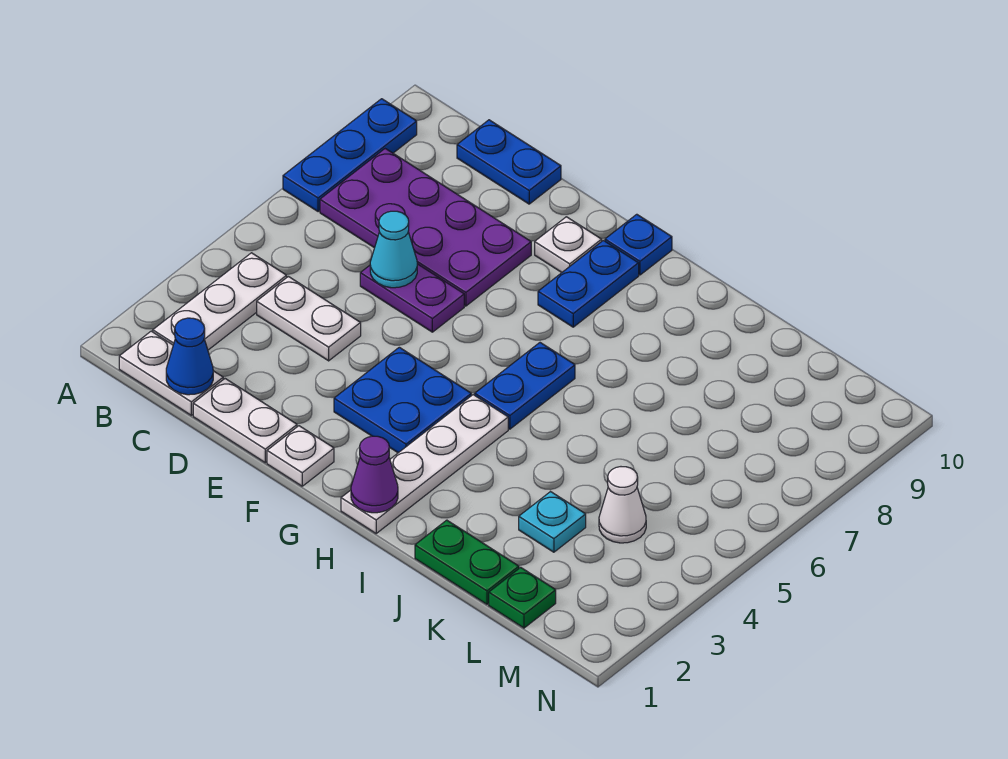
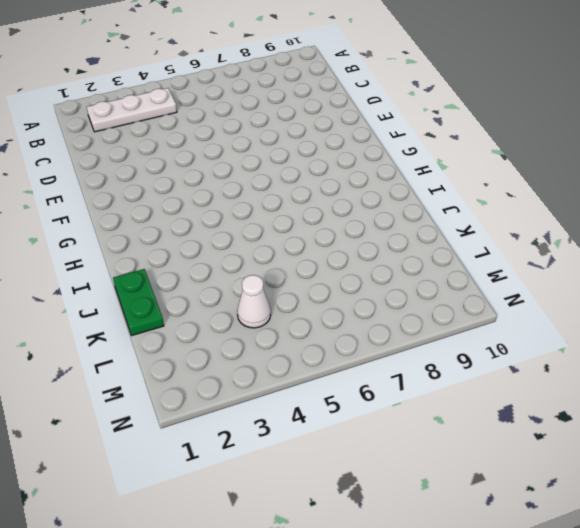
none -> blue 1x3 plate [283,99,417,212]
none -> white 1x2 plate [119,331,223,415]
none -> purple 2x4 plate [320,149,531,306]

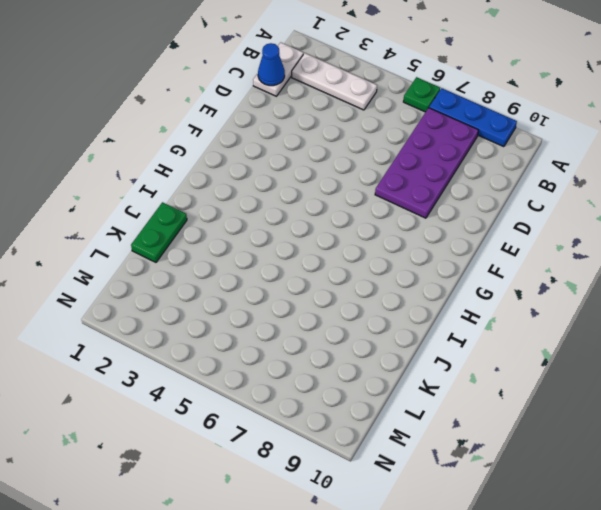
green 1x1 plate [403,77,440,112] -> green 1x1 plate moved to [489,567,556,628]
none -> white 1x2 plate [257,277,361,361]
none -> blue 1x2 plate [457,120,561,204]
none -> white 1x2 plate [193,379,297,463]

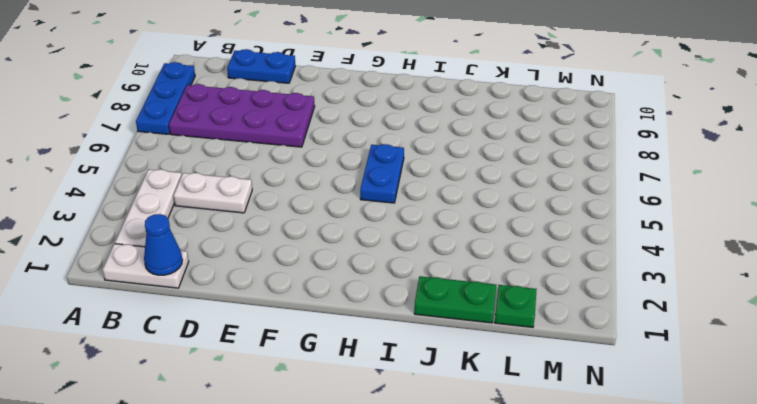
none -> white 1x2 plate [193,379,297,463]
none -> purple 1x2 plate [360,264,464,332]
none -> white 1x1 plate [267,426,334,486]

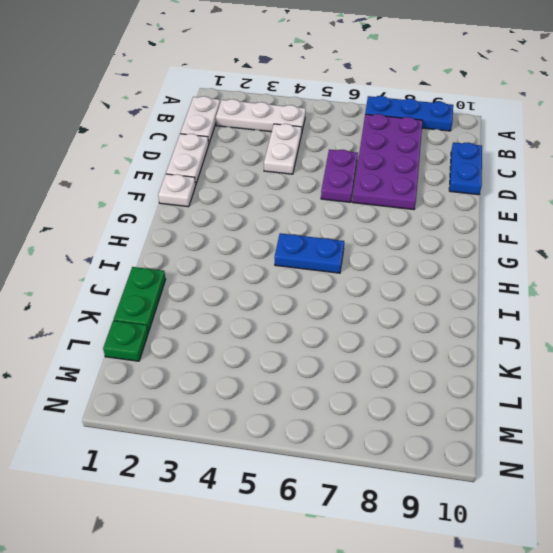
none -> blue 2x2 plate [334,347,471,453]
none -> white 1x1 plate [535,217,602,272]
none -> blue 1x2 plate [538,240,639,327]

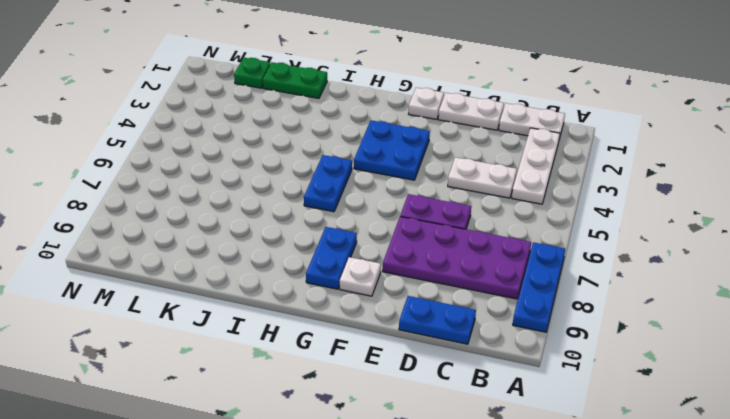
none -> blue 1x1 plate [605,214,672,275]
none -> white 1x4 plate [341,395,508,533]
none -> cyan 1x1 plate [519,492,586,552]

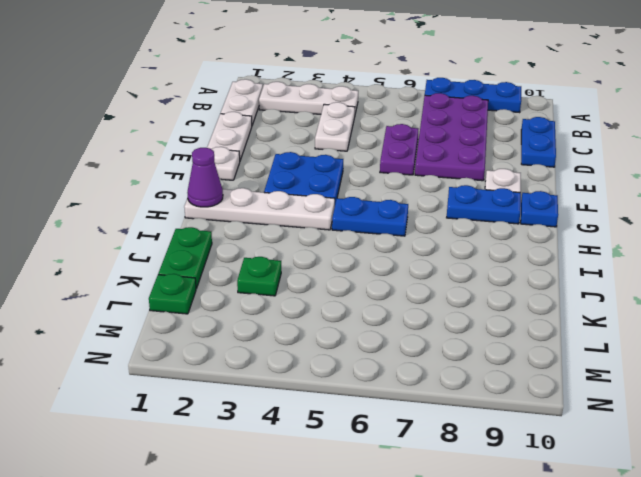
green 1x1 plate [237,257,281,296] -> cyan 1x1 plate [519,492,586,552]
none -> white 1x1 cone [599,467,646,543]
none -> blue 1x1 cone [166,318,213,395]
none -> cyan 1x1 cone [370,211,417,288]

